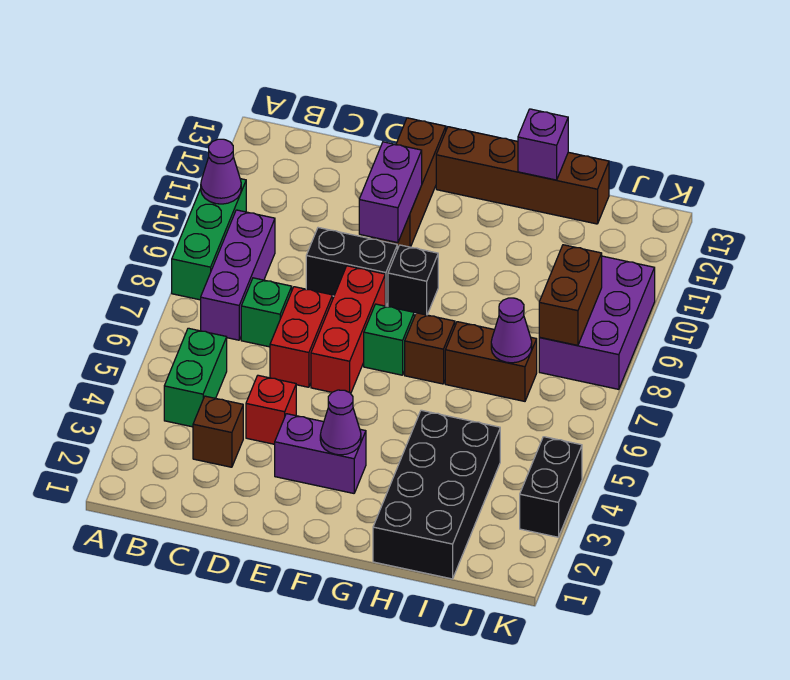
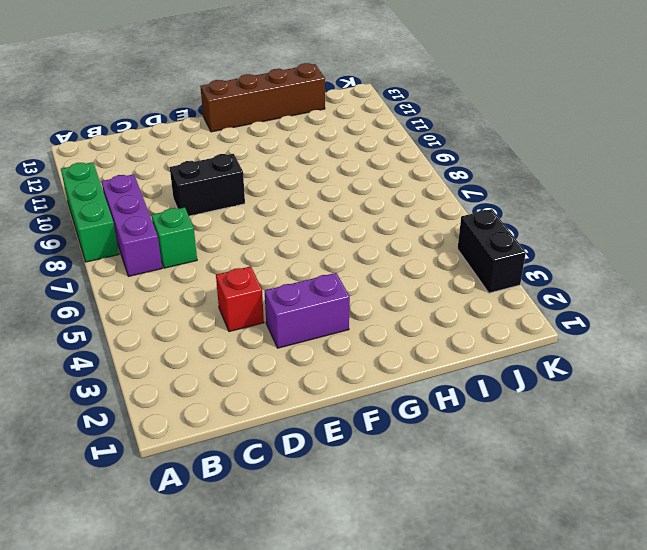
none -> green 1x2 brick [164,328,227,427]
none -> brown 1x1 brick [193,396,243,467]
none -> red 1x2 brick [270,287,333,387]

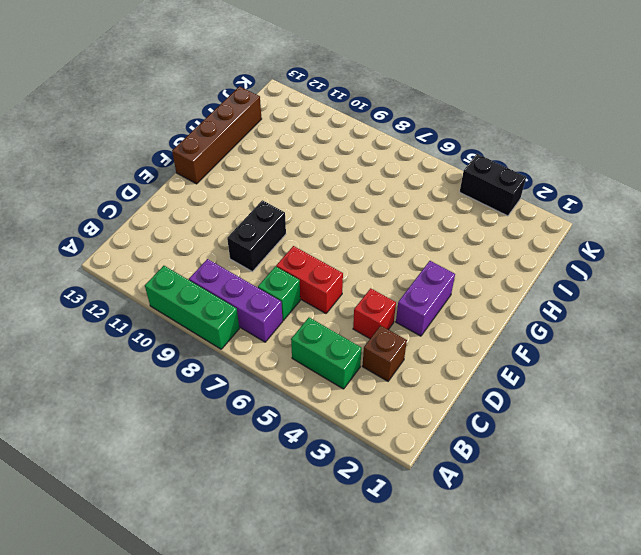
none -> red 1x3 brick [311,266,385,393]
none -> brown 1x3 brick [371,118,446,247]
none -> green 1x1 brick [364,304,414,375]

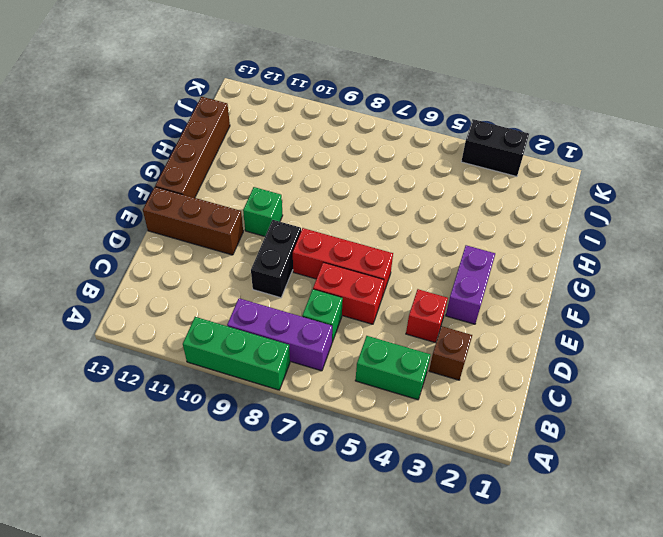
green 1x1 brick [243,187,283,236] -> green 1x1 brick moved to [364,304,414,375]
none -> black 1x1 brick [388,245,438,315]
none -> brown 1x1 brick [405,313,455,384]
none -> black 2x4 brick [373,410,500,579]

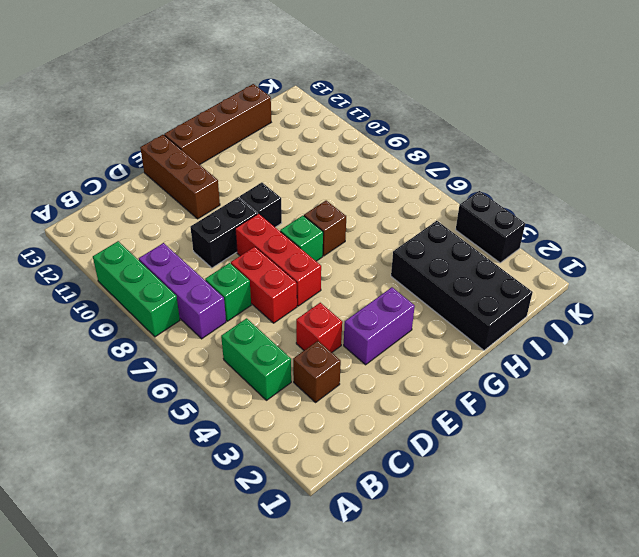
none -> brown 1x2 brick [445,322,537,401]
none -> purple 2x3 brick [539,256,655,389]
none -> purple 1x1 cone [201,139,241,204]

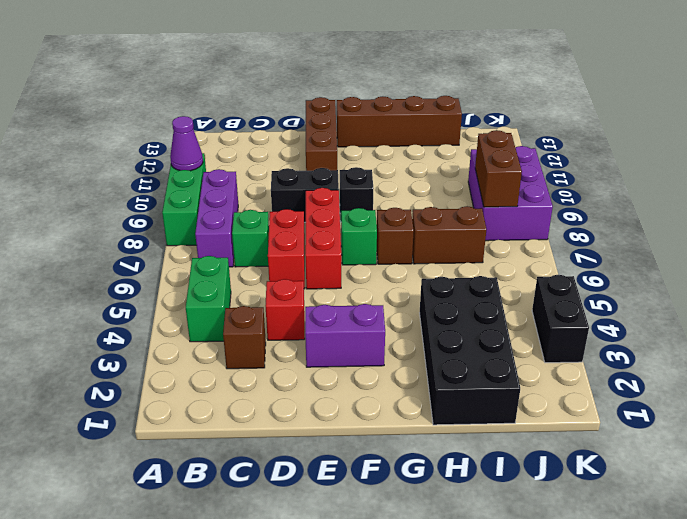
none -> purple 1x2 brick [359,142,422,243]
none -> purple 1x1 cone [320,390,361,455]
none -> purple 1x1 brick [518,109,568,180]

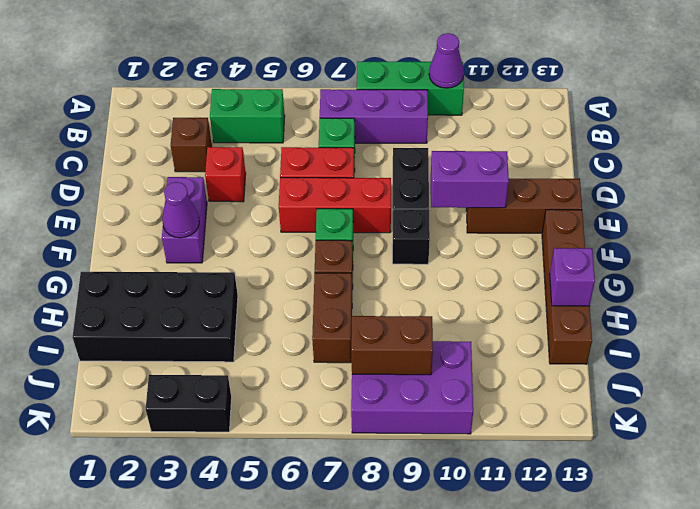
none -> purple 1x1 cone [491,298,532,363]

